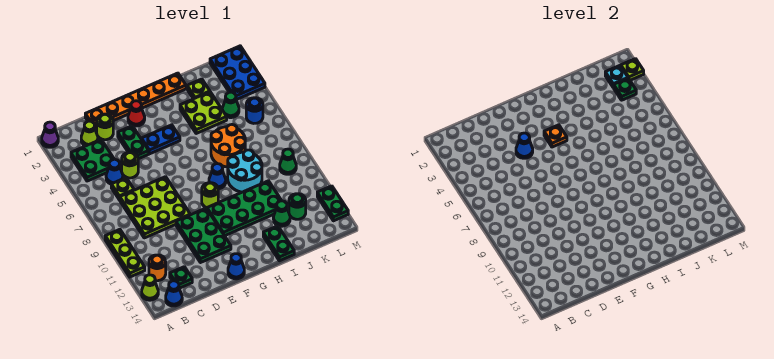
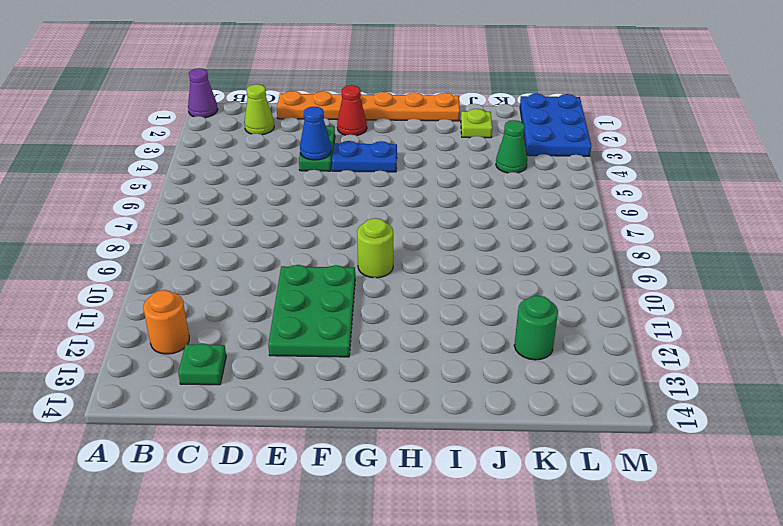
none -> lime 1x3 plate [105,229,145,277]
none -> lime 1x1 cone [142,275,158,300]
none -> green 2x2 plate [71,140,114,181]
none -> blue 1x1 cone [166,281,182,306]

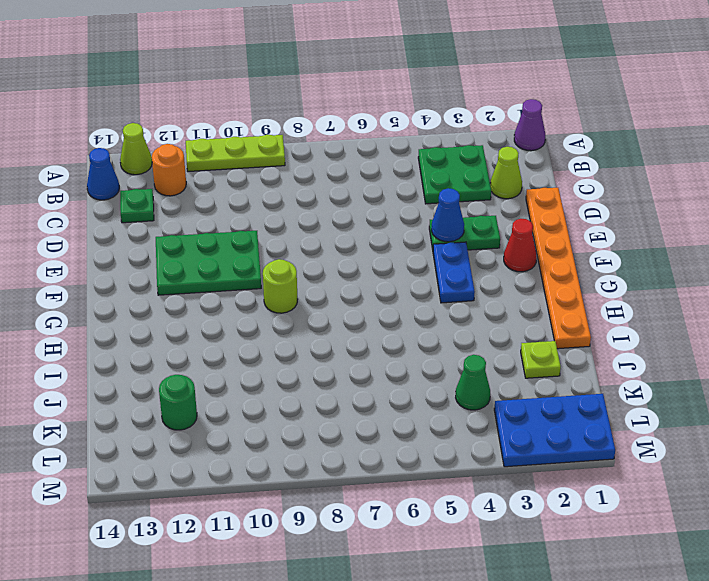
none -> blue 1x1 cone [106,159,123,184]
none -> lime 1x1 plate [111,178,134,200]
none -> lime 3x3 plate [120,177,190,238]
none -> lime 1x1 round brick [97,114,113,140]

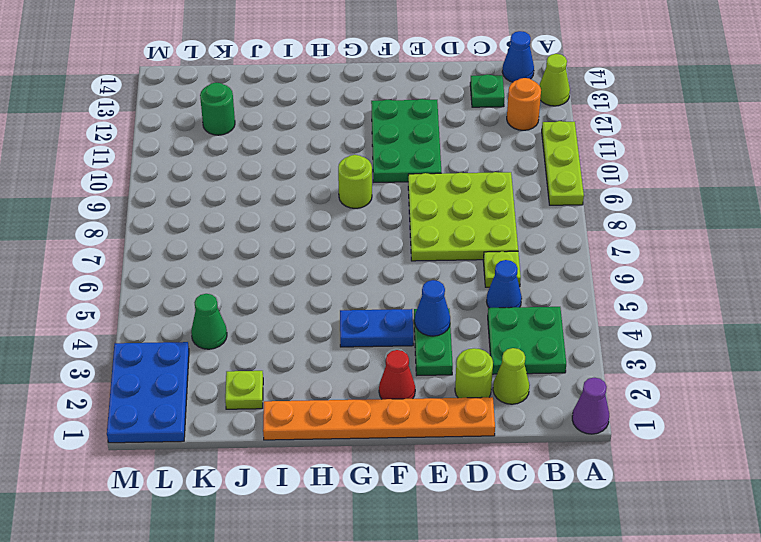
none -> lime 1x1 round brick [122,152,138,178]
none -> blue 1x1 cone [228,254,244,279]
none -> green 2x4 plate [207,181,282,236]
none -> blue 1x1 cone [209,164,226,189]

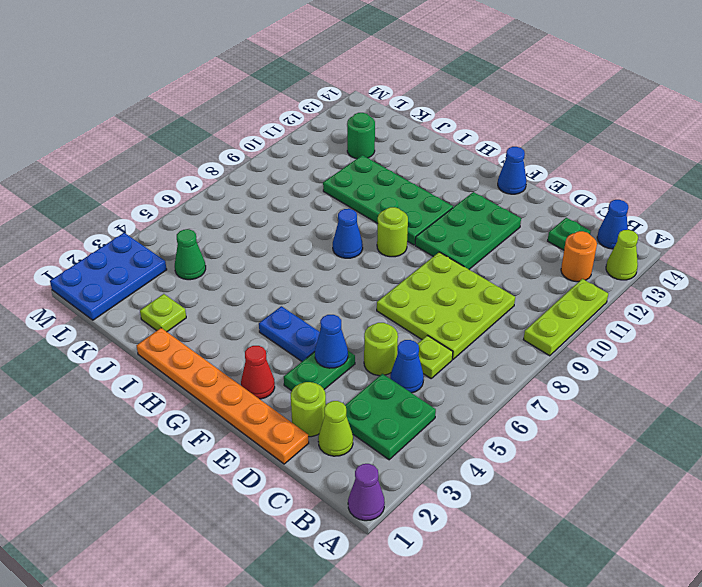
none -> lime 2x2 plate [180,92,227,133]
none -> orange 2x2 round brick [211,125,245,167]
none -> cyan 2x2 round brick [228,150,262,192]
none -> green 1x2 plate [263,226,294,261]

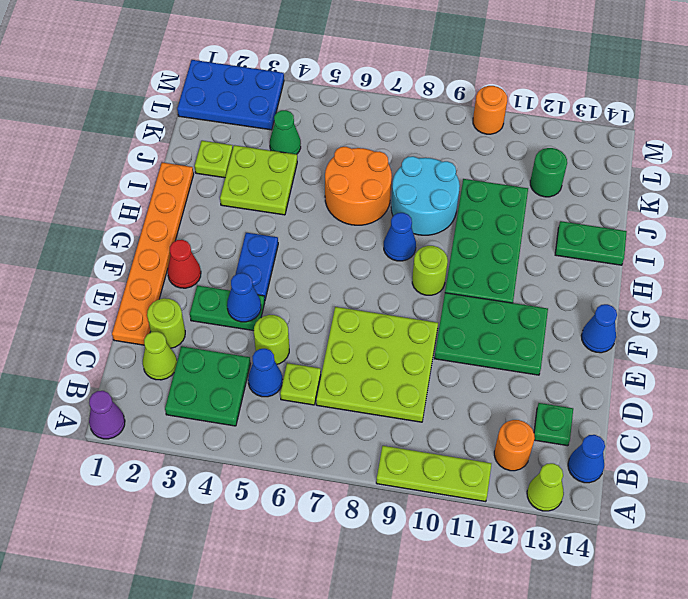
orange 1x1 round brick [473,86,507,134] -> none
none -> green 1x1 cone [273,201,290,226]
none -> blue 1x1 round brick [246,98,263,123]
none -> green 1x1 cone [280,149,296,174]
none -> green 1x2 plate [317,186,348,221]

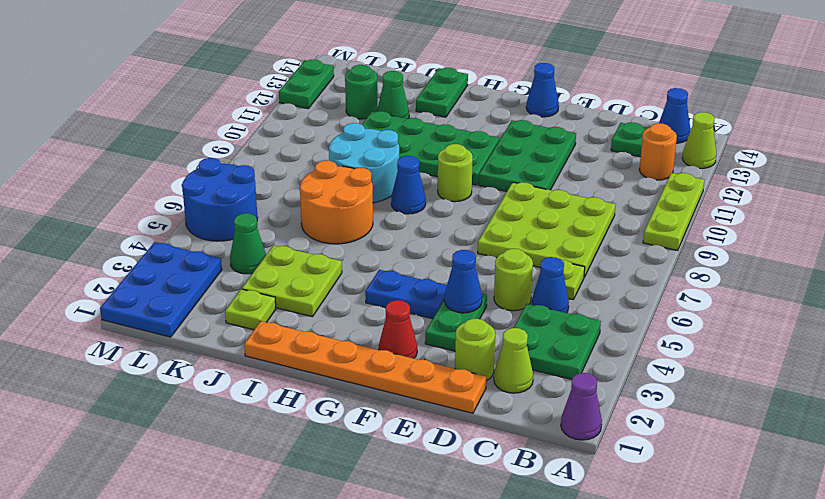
blue 2x2 round brick [182,158,258,241] -> blue 1x1 round brick [246,98,263,123]
none -> green 1x1 cone [280,149,296,174]
none -> orange 1x1 plate [544,125,567,147]
none -> cyan 1x1 plate [605,66,628,87]
none -> green 1x1 plate [613,78,636,100]

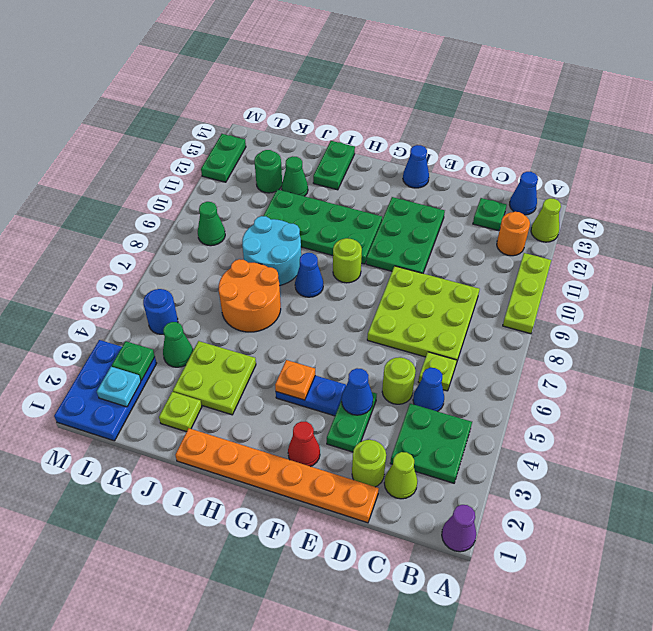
none -> lime 1x1 plate [621,59,644,80]

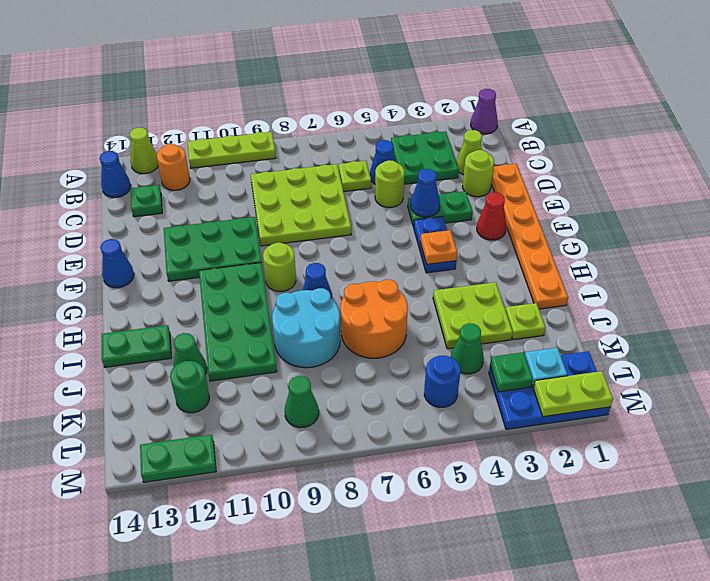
lime 1x2 plate [533,371,613,417] -> lime 1x1 plate [621,59,644,80]

